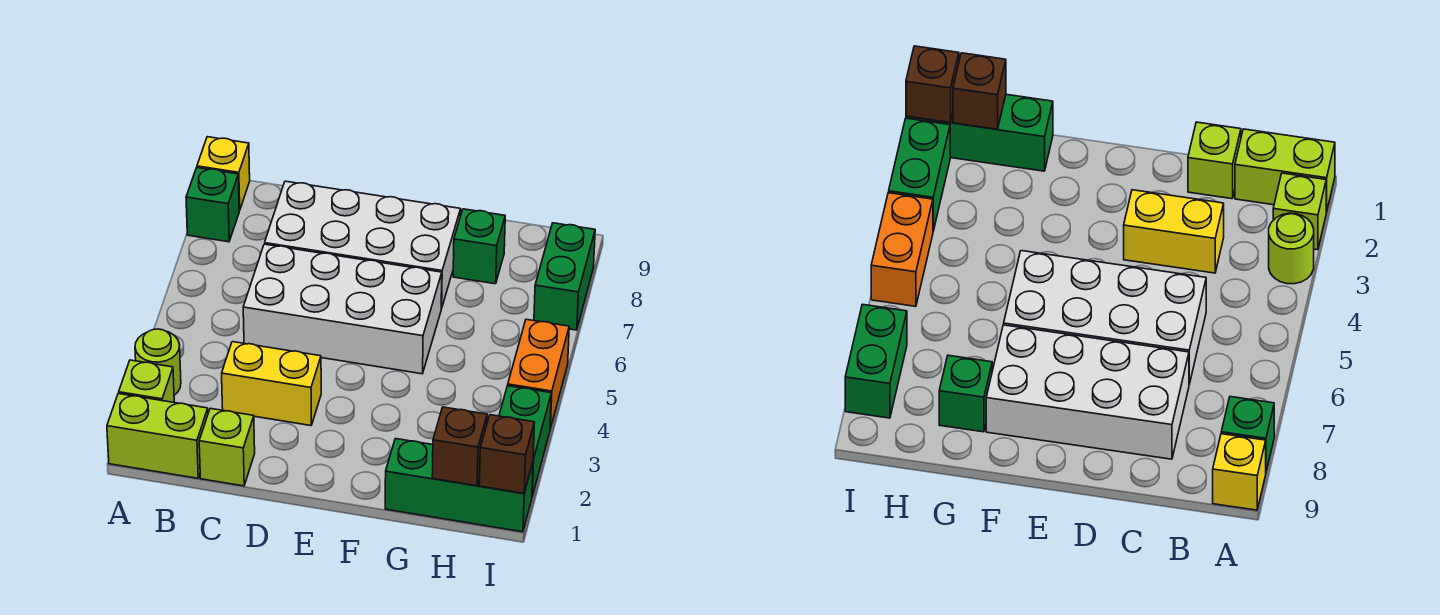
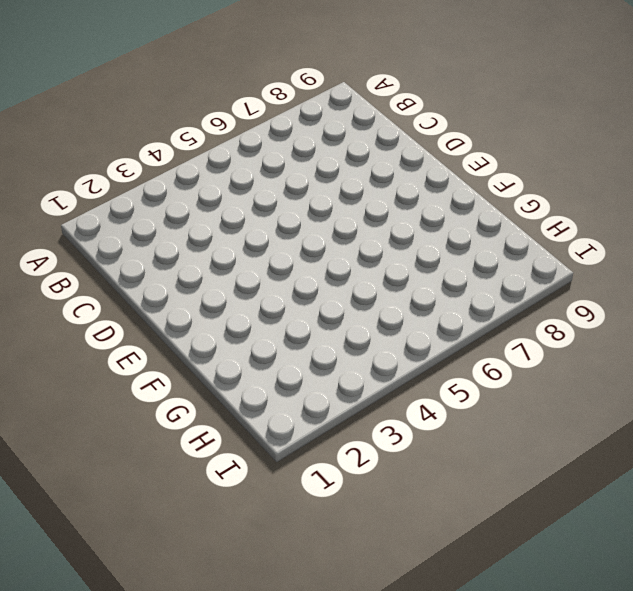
none -> lime 1x2 brick [107,393,208,478]
none -> lime 1x1 brick [119,360,174,402]
none -> lime 1x1 round brick [135,329,181,395]

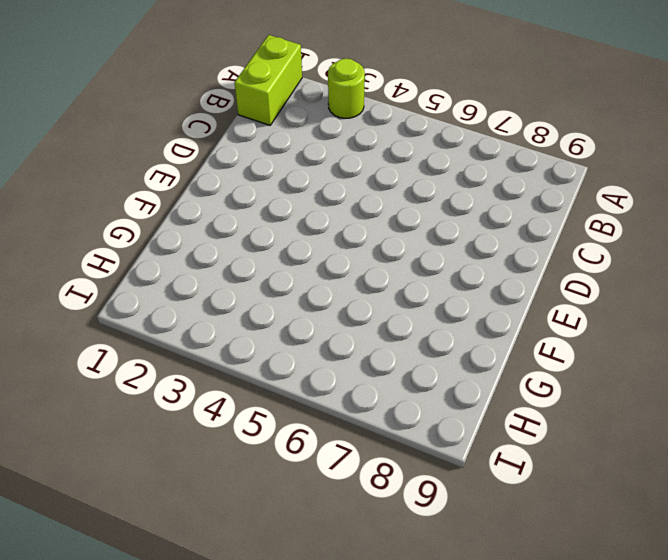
none -> lime 1x1 brick [119,360,174,402]
none -> green 1x1 brick [186,168,240,242]
none -> yellow 1x1 brick [197,137,250,210]

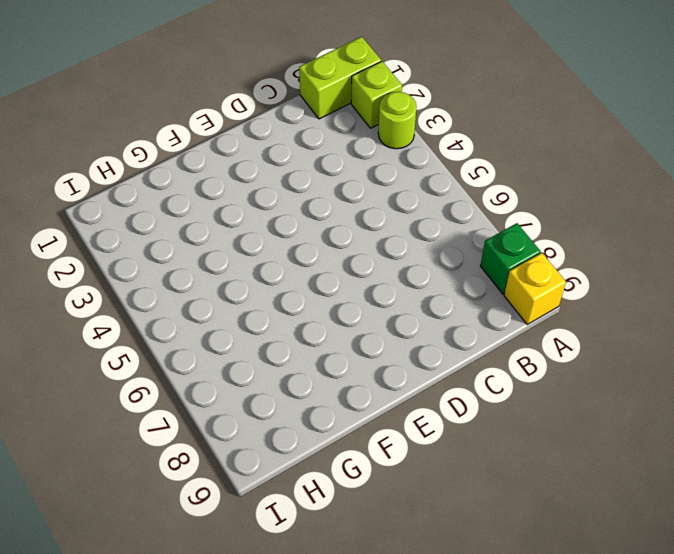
none -> lime 1x1 brick [199,408,255,486]
none -> yellow 1x2 brick [222,342,321,426]
none -> white 2x4 brick [243,244,442,374]

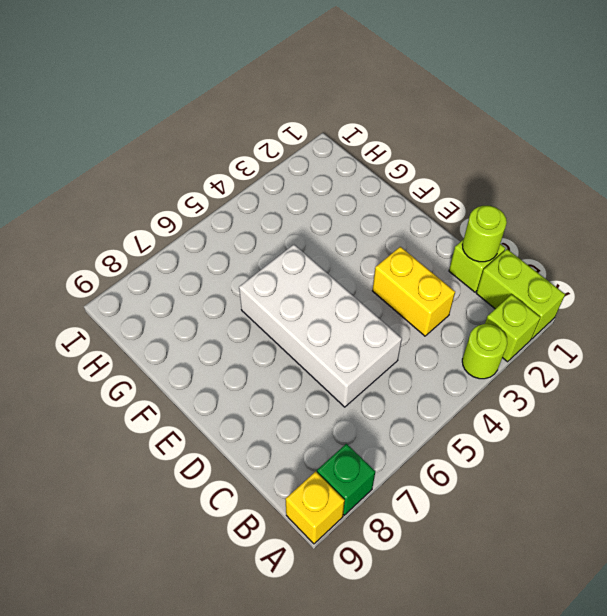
lime 1x1 round brick [462,206,507,262] -> none
none -> white 2x4 brick [265,181,461,308]
none -> green 1x3 brick [385,439,533,532]
none -> green 1x1 brick [453,209,505,284]

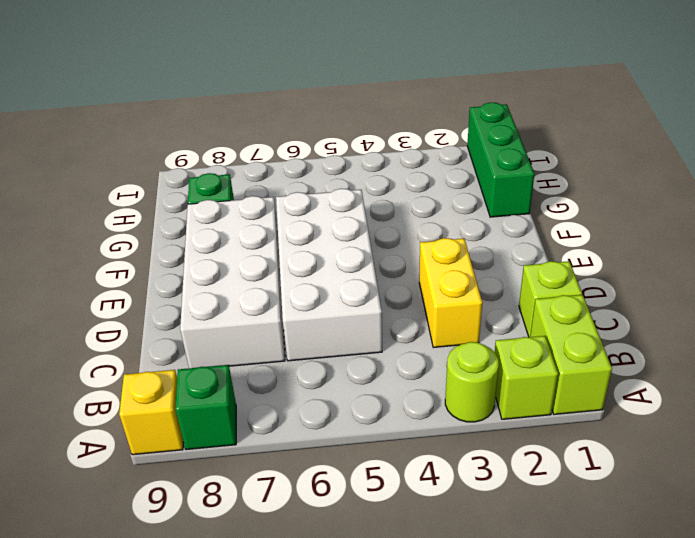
none -> green 1x2 brick [499,386,551,496]
none -> orange 1x2 brick [508,319,569,429]
none -> green 1x2 brick [534,223,595,330]

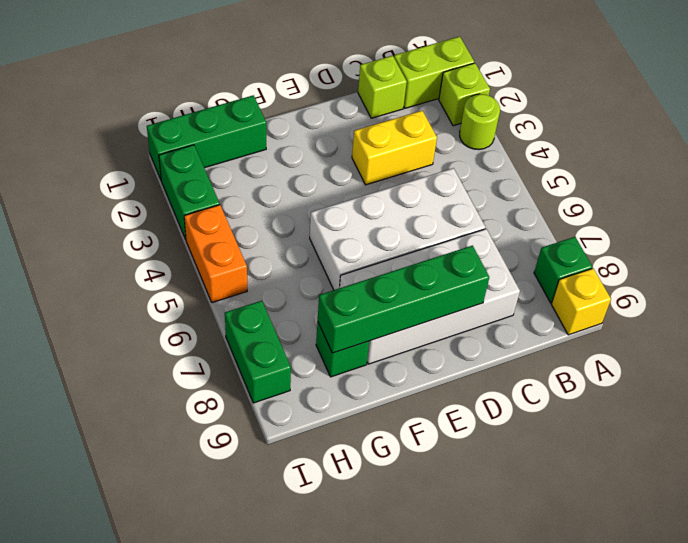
green 1x4 brick [318,246,489,353] -> none
none -> brown 1x1 brick [432,407,487,486]
none -> brown 1x1 brick [479,415,535,493]

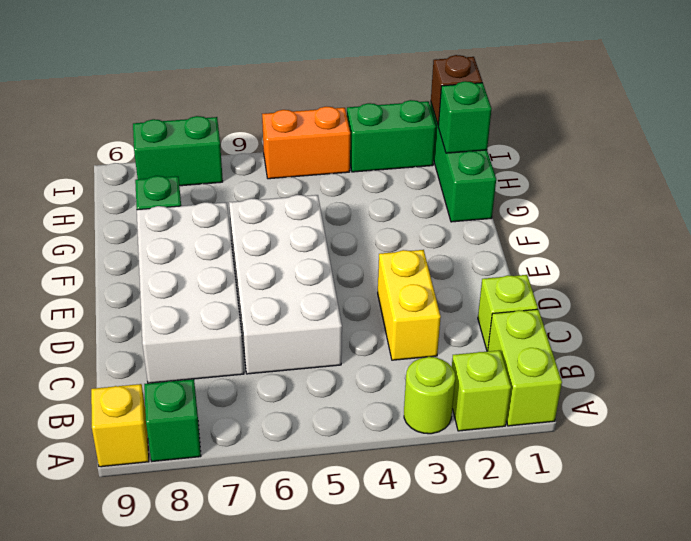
green 1x1 brick [438,81,491,153] -> brown 1x1 brick [432,407,487,486]

